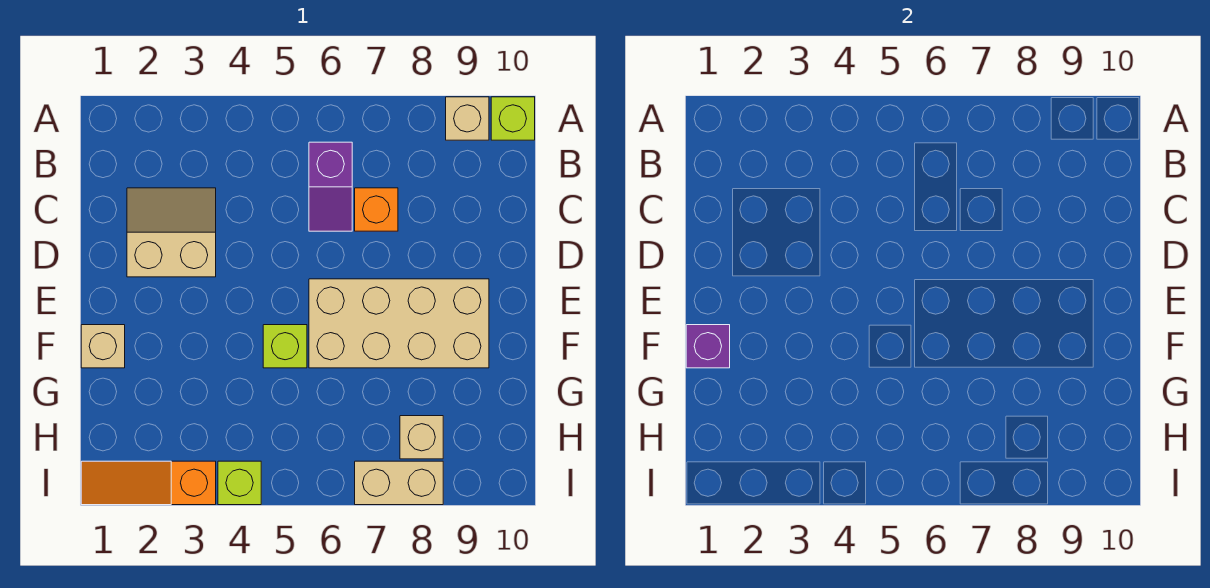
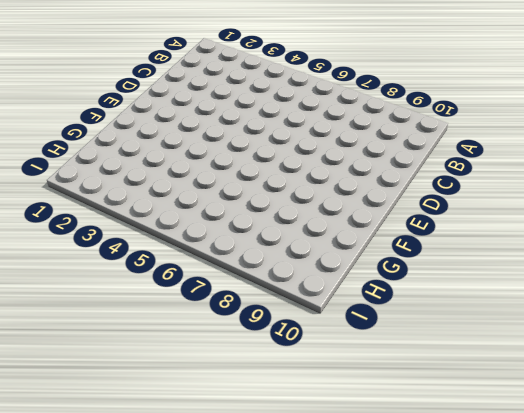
none -> tan 1x1 brick [446,97,489,140]
none -> lime 1x1 brick [491,97,535,140]
none -> purple 1x2 slope [309,142,352,231]

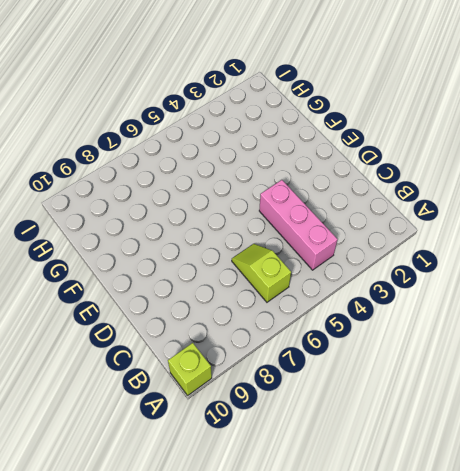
pink 1x3 brick [259,180,337,270] -> none
lime 1x2 slope [232,244,291,302] -> purple 1x2 slope [309,142,352,231]
none -> tan 1x1 brick [446,97,489,140]
none -> tan 2x2 slope [127,188,216,277]
none -> orange 1x1 brick [355,188,398,231]

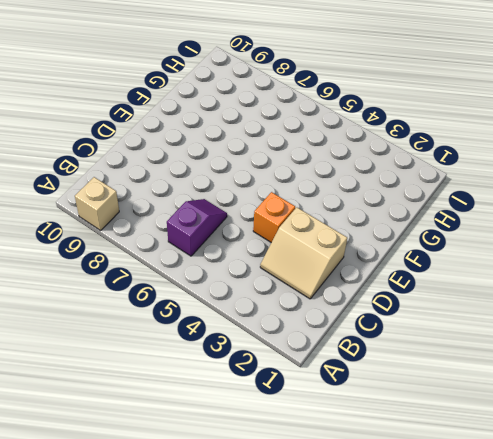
orange 1x1 brick [253,192,295,243] -> orange 1x1 brick moved to [355,188,398,231]
none -> lime 1x1 brick [491,97,535,140]
none -> tan 2x4 brick [309,279,489,368]
none -> tan 1x1 brick [81,325,125,368]

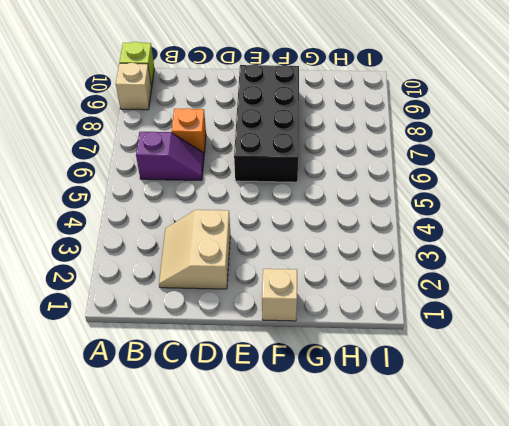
black 2x4 brick [234,64,299,182] -> tan 2x4 brick [309,279,489,368]
none -> lime 1x1 brick [263,325,307,368]
none -> tan 1x1 brick [400,416,443,459]
none -> orange 1x3 slope [81,461,216,505]

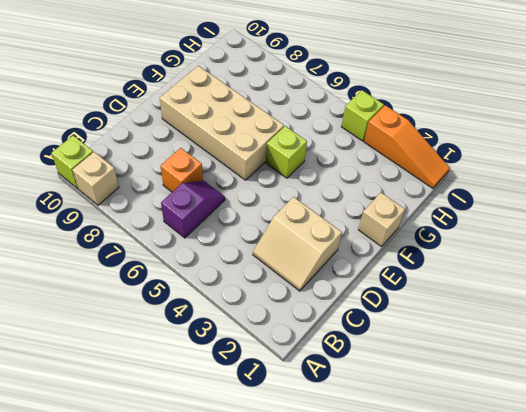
none -> tan 1x1 brick [400,416,443,459]
none -> tan 1x2 brick [355,461,443,505]
none -> purple 1x1 brick [686,325,730,368]

